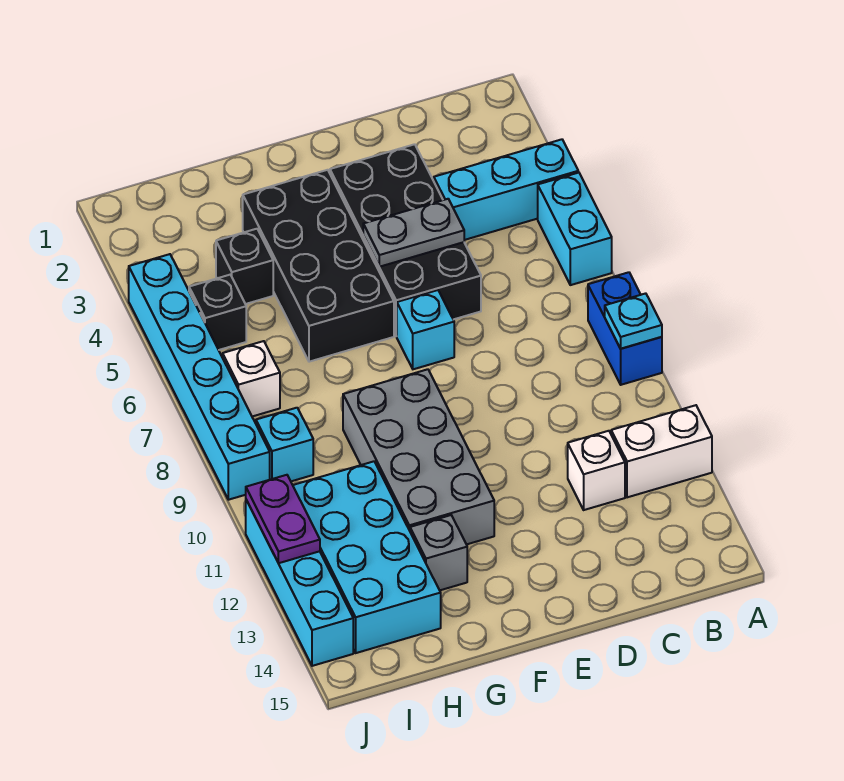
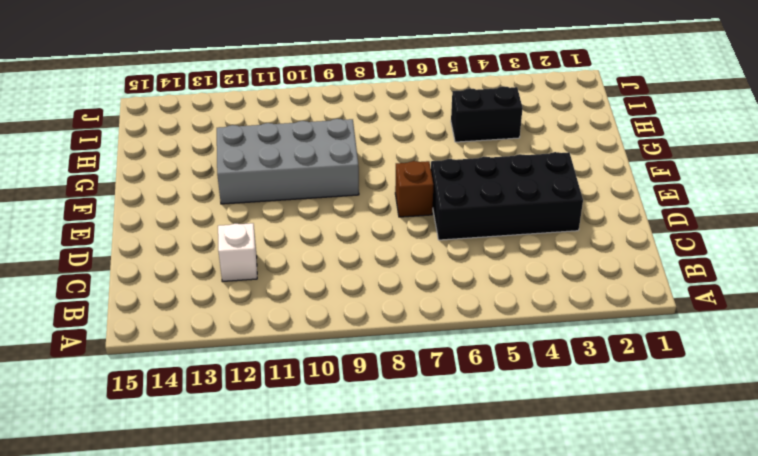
brown 1x1 brick [395,161,433,217] -> cyan 1x1 brick [397,290,454,369]
black 1x2 brick [451,86,523,142] -> black 1x1 brick [216,229,273,304]
none -> cyan 1x3 brick [434,139,578,240]
none -> cyan 1x2 brick [538,173,612,285]
none -> blue 1x2 brick [588,272,662,385]

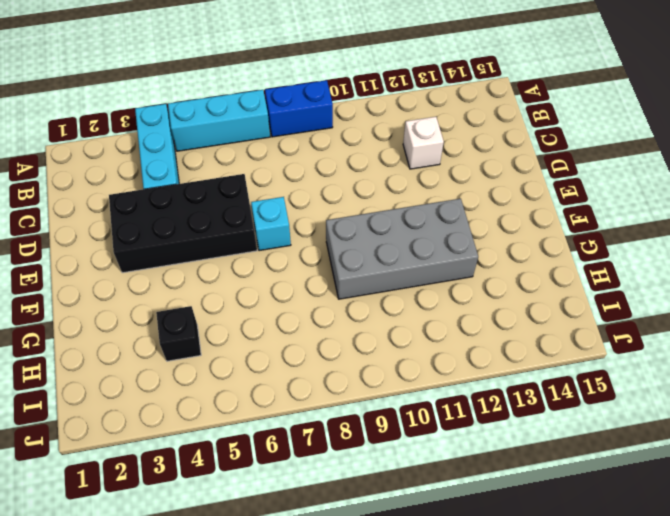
cyan 1x3 brick [168,90,270,151] -> cyan 1x2 brick [538,173,612,285]
none -> white 1x2 brick [611,405,712,497]
none -> black 2x4 brick [243,170,394,362]
none -> grey 1x1 brick [410,515,467,590]

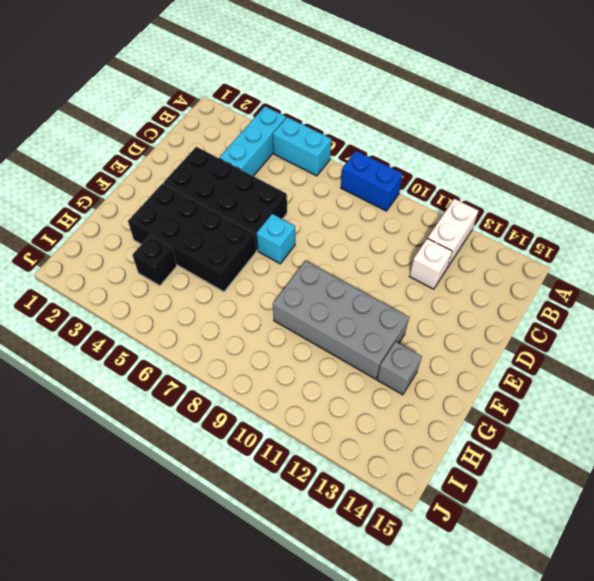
none -> cyan 2x4 brick [293,461,441,653]
none -> black 1x1 brick [189,275,246,350]
none -> white 1x1 brick [223,341,280,417]

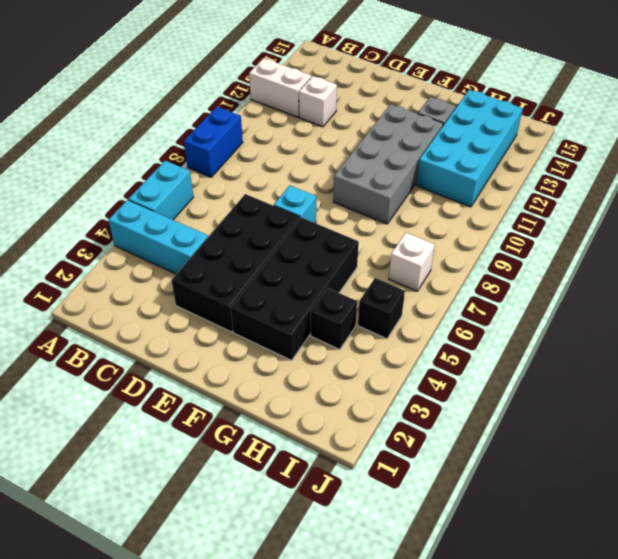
none -> cyan 1x1 brick [256,408,313,481]
none -> cyan 1x6 brick [129,254,270,500]
none -> cyan 1x4 brick [246,500,353,666]

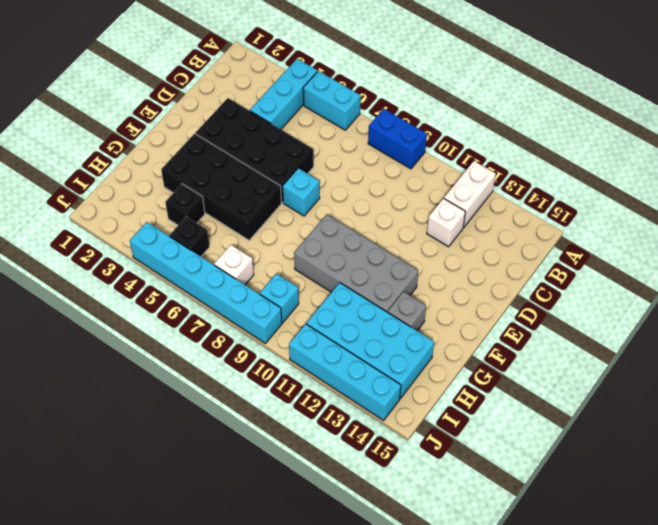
none -> cyan 1x1 plate [605,293,662,349]
none -> grey 1x2 plate [363,199,464,267]
none -> purple 1x2 plate [246,475,320,563]

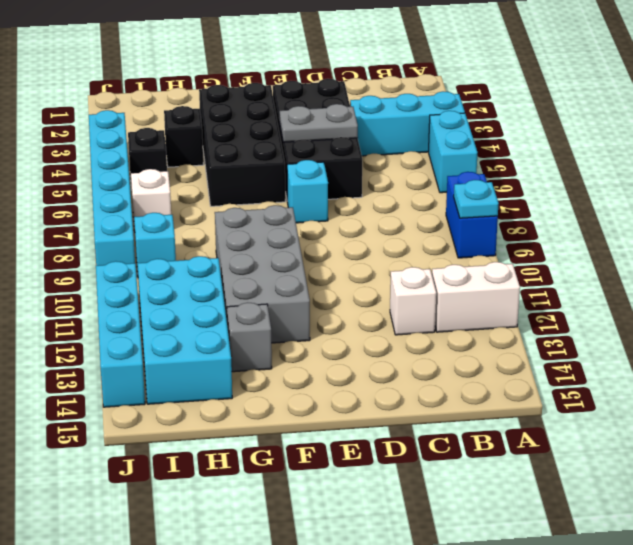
none -> purple 1x2 plate [246,475,320,563]

